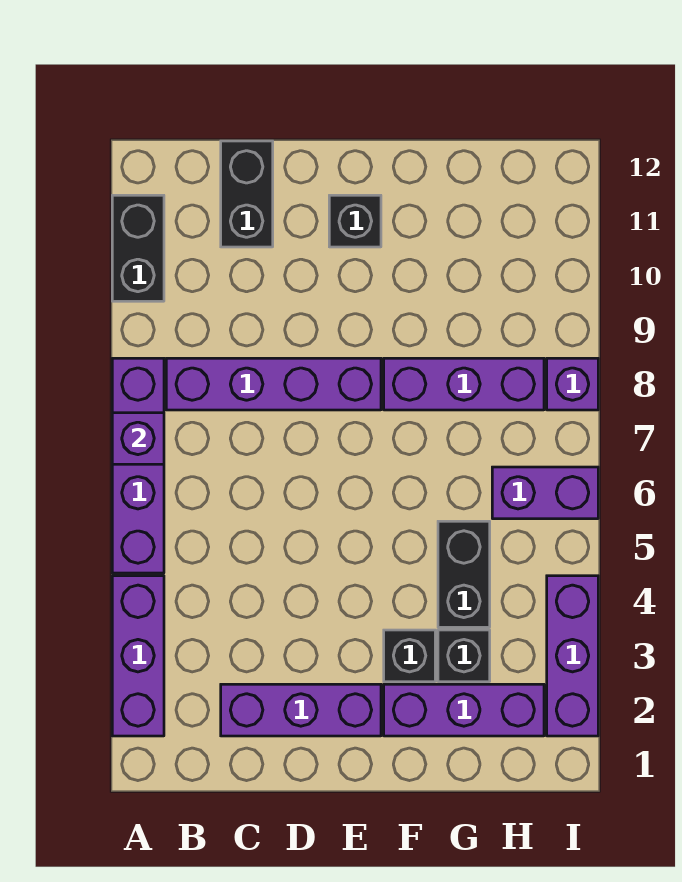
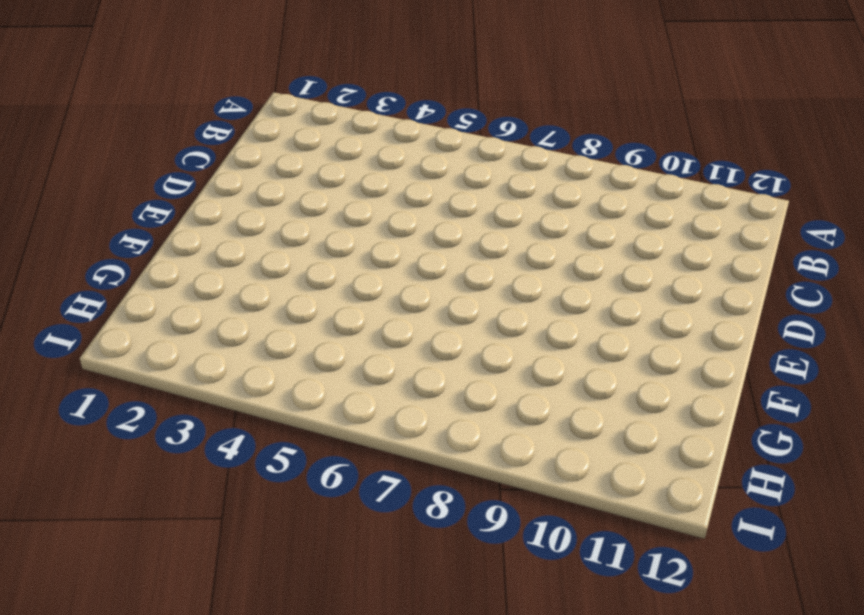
none -> purple 1x3 brick [112,576,164,736]
none -> purple 1x4 brick [112,358,164,573]
none -> black 1x2 brick [112,195,164,301]

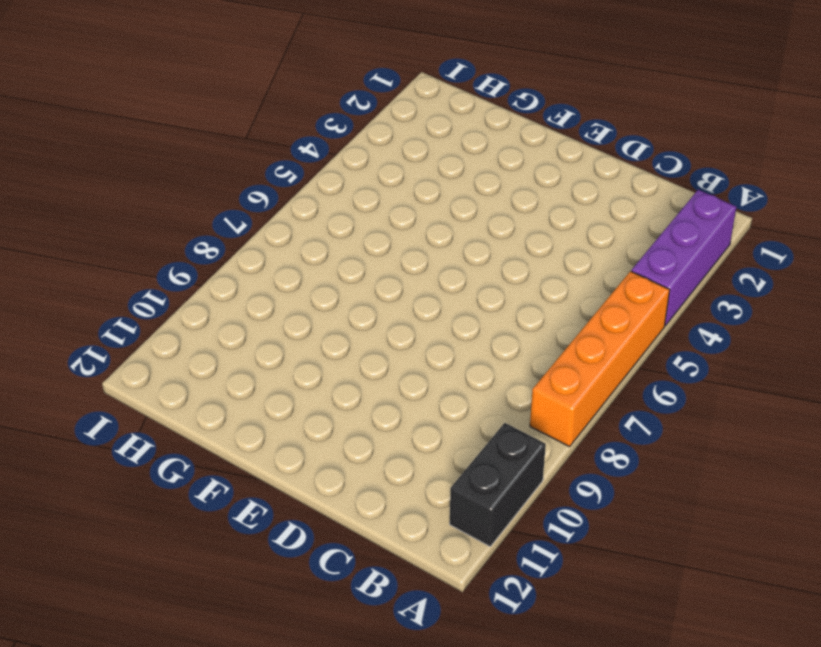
orange 1x4 brick [530,271,670,447] -> purple 1x4 brick [112,358,164,573]
none -> purple 1x4 brick [166,358,381,410]
none -> purple 1x3 brick [221,684,381,736]
none -> black 1x2 brick [221,141,273,247]

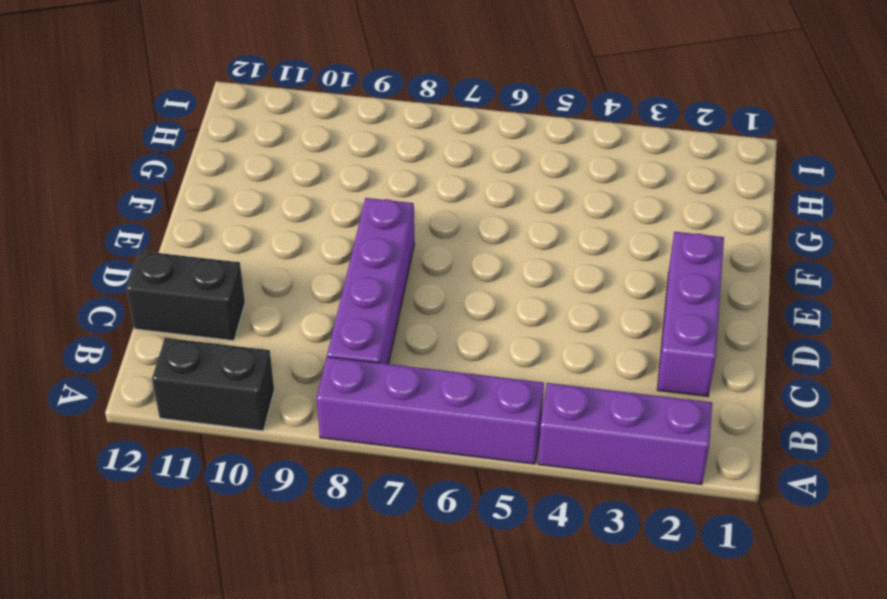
none -> black 1x1 brick [329,195,381,247]
none -> purple 1x3 brick [384,684,544,736]
none -> black 1x1 brick [384,630,435,682]

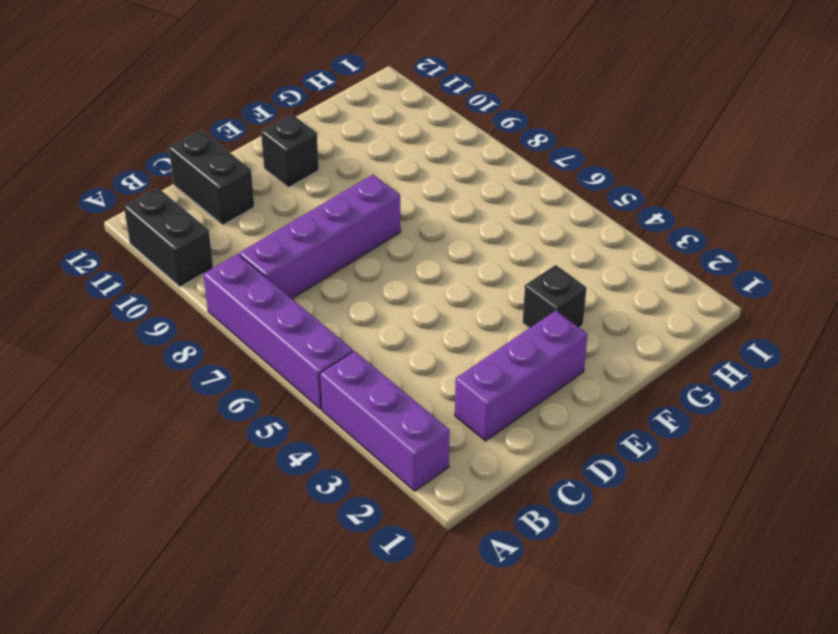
none -> purple 1x3 brick [384,684,544,736]
none -> purple 1x3 brick [384,358,544,410]
none -> black 1x1 brick [438,630,490,682]

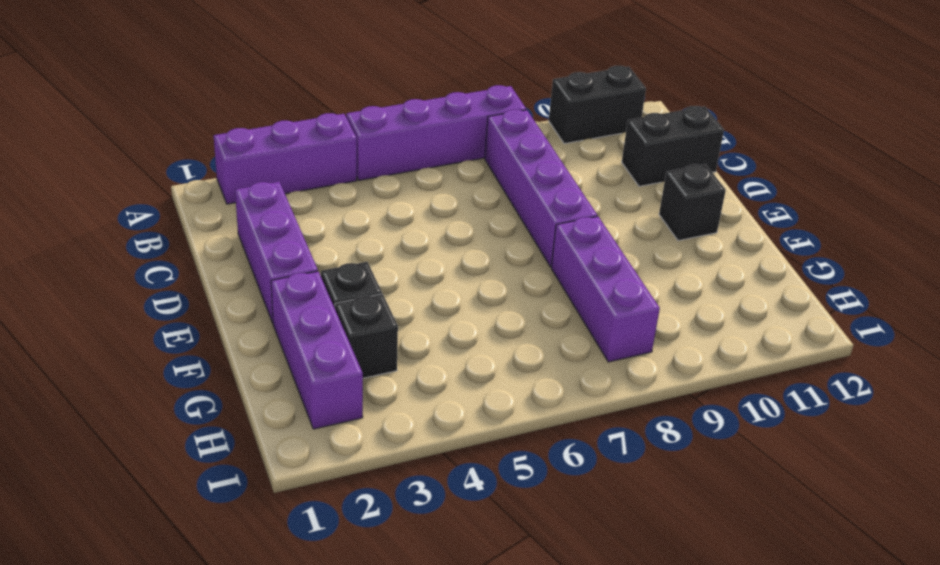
none -> black 1x2 brick [438,521,490,627]
none -> purple 1x2 brick [492,467,598,519]
none -> purple 1x3 brick [547,576,598,736]

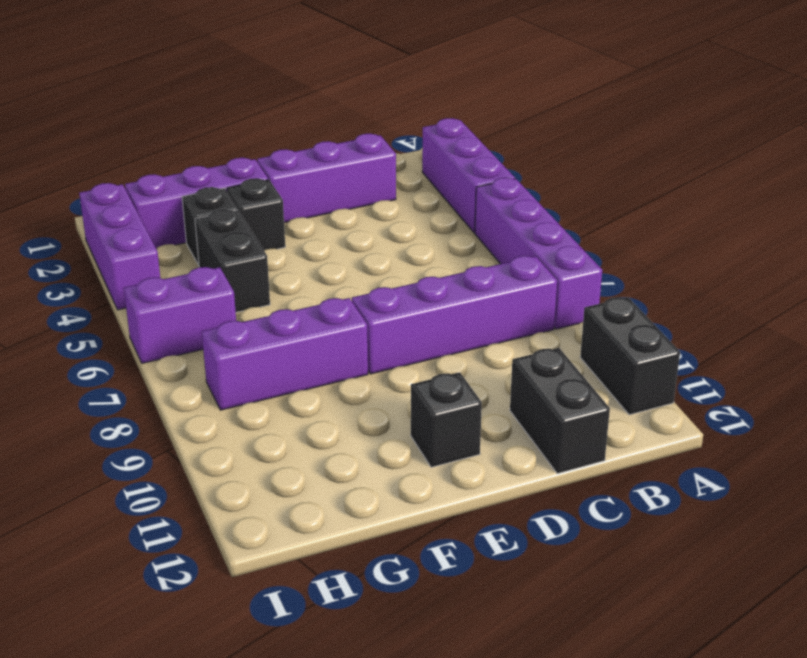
none -> purple 1x1 brick [547,358,598,410]
none -> purple 1x1 brick [112,413,164,464]

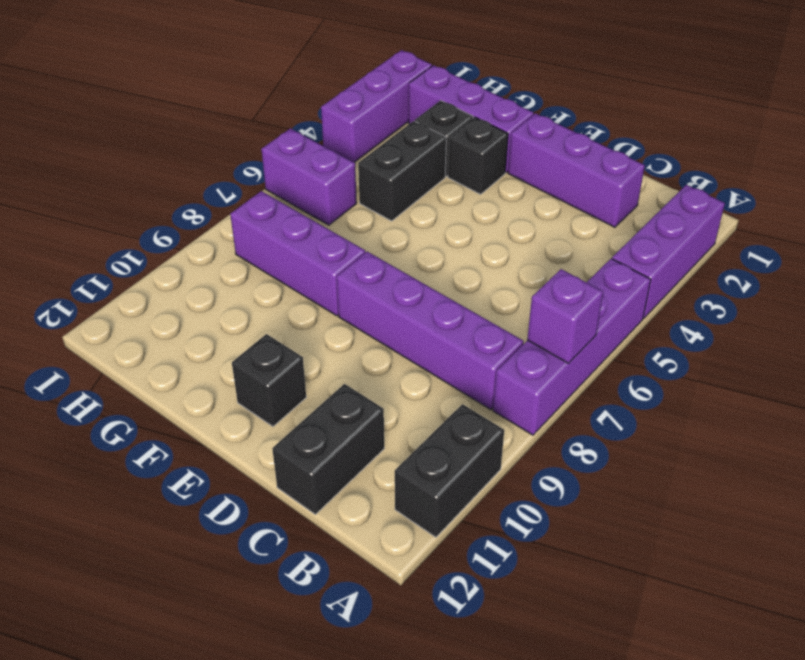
none -> purple 1x1 brick [547,358,598,410]

